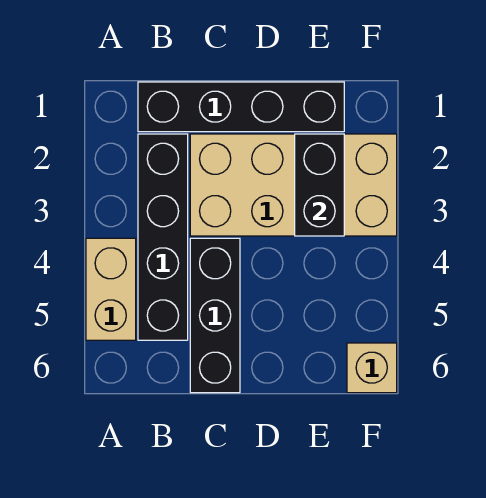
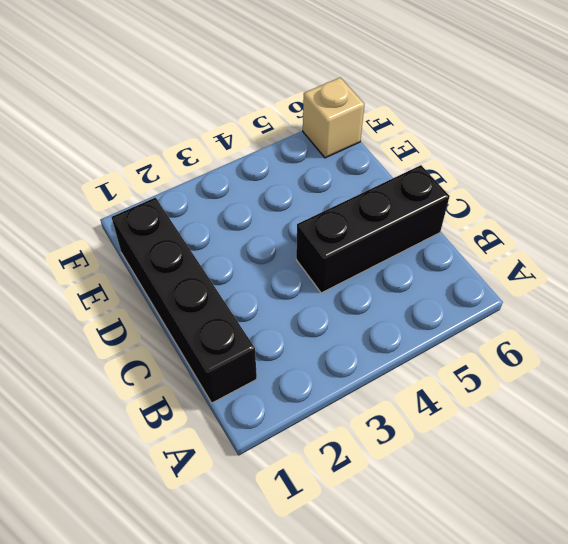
none -> tan 1x2 brick [86,238,136,340]
none -> black 1x4 brick [138,134,188,340]

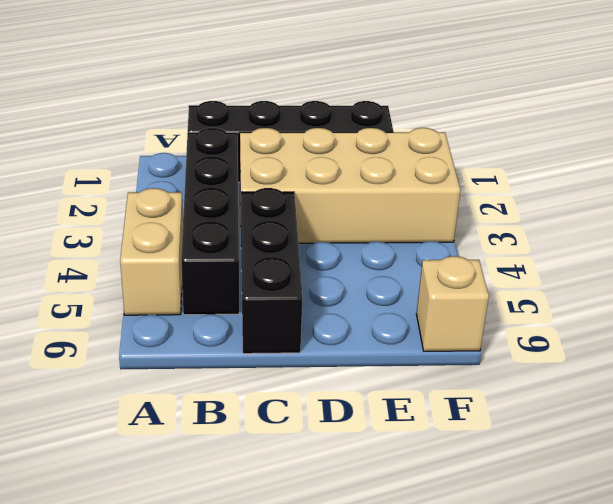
none -> black 1x2 brick [295,134,344,236]

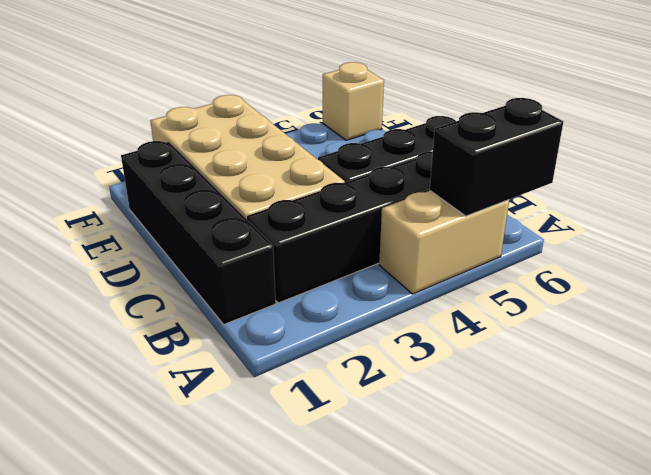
black 1x2 brick [430,98,563,216] -> black 1x2 brick moved to [295,134,344,236]

